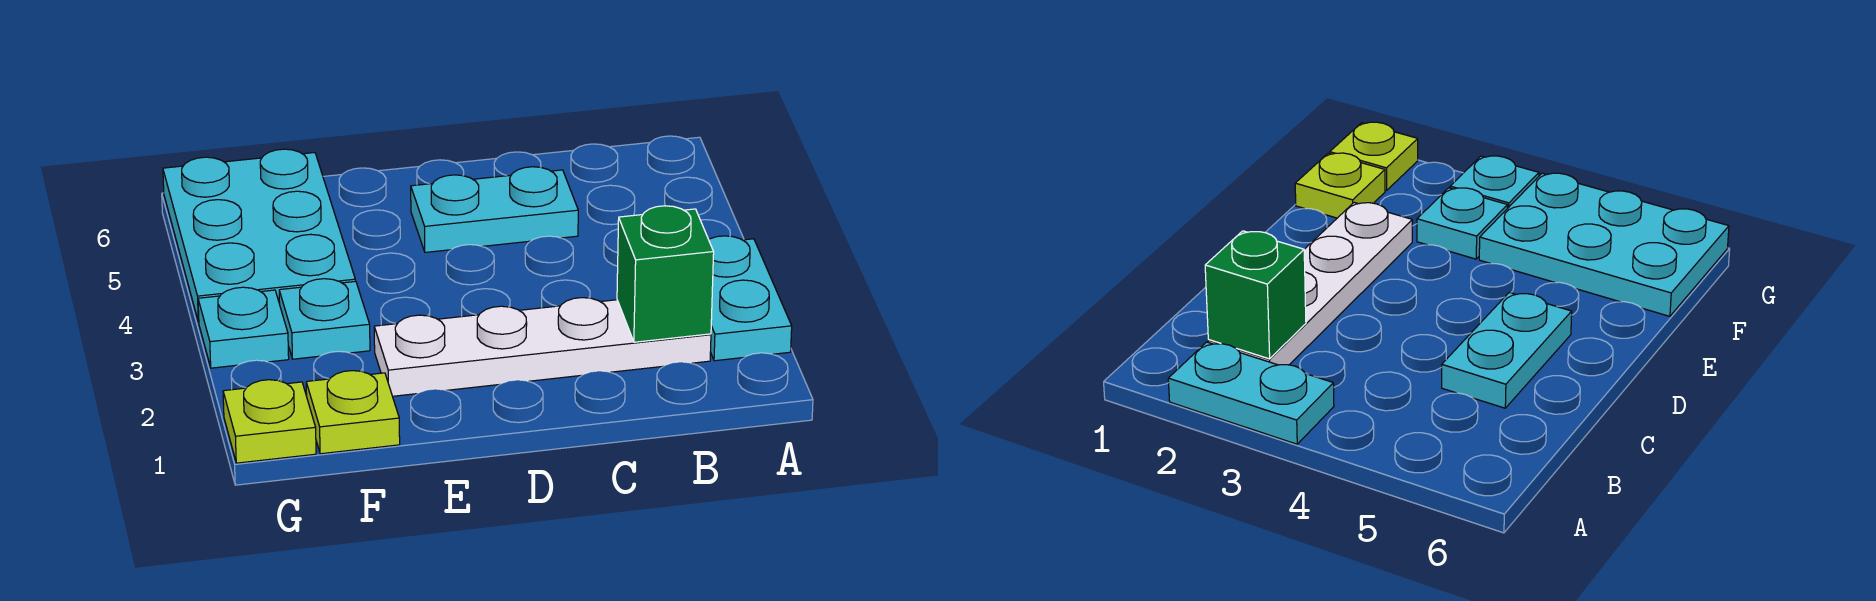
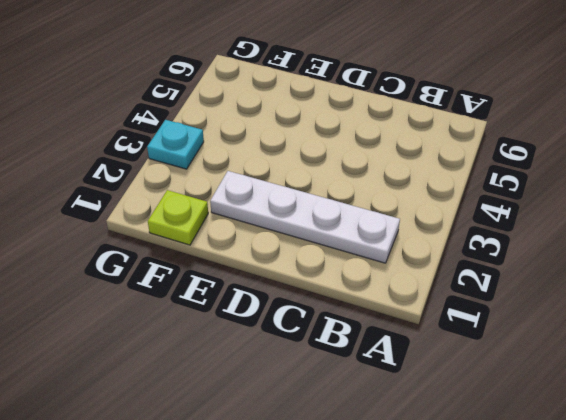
none -> cyan 1x2 plate [709,236,792,361]
none -> cyan 1x2 plate [411,167,578,252]

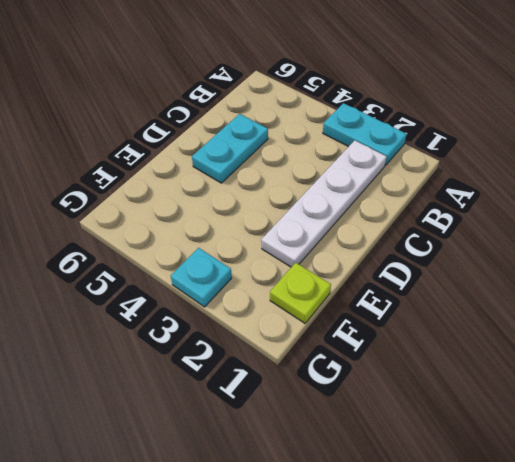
none -> cyan 1x1 plate [279,279,370,359]
none -> cyan 2x3 plate [163,149,355,322]

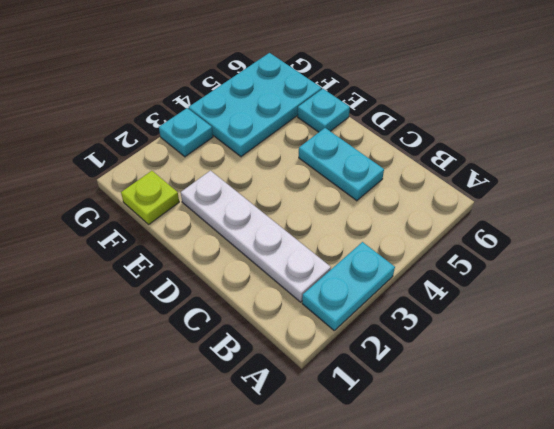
cyan 1x1 plate [298,89,350,132] -> cyan 1x1 plate moved to [279,279,370,359]
none -> lime 1x1 plate [223,380,316,463]
none -> green 1x1 brick [617,206,714,342]

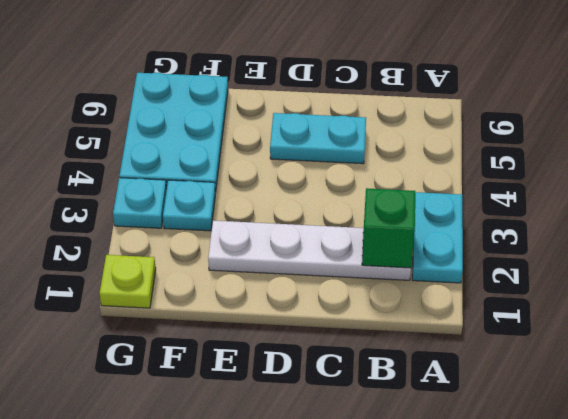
none -> lime 1x1 plate [306,371,400,454]

